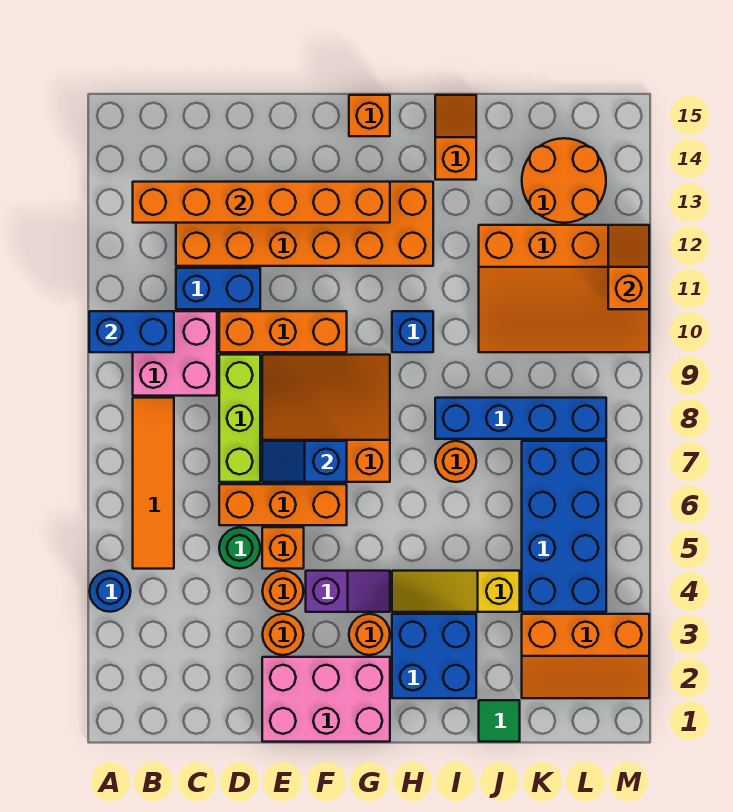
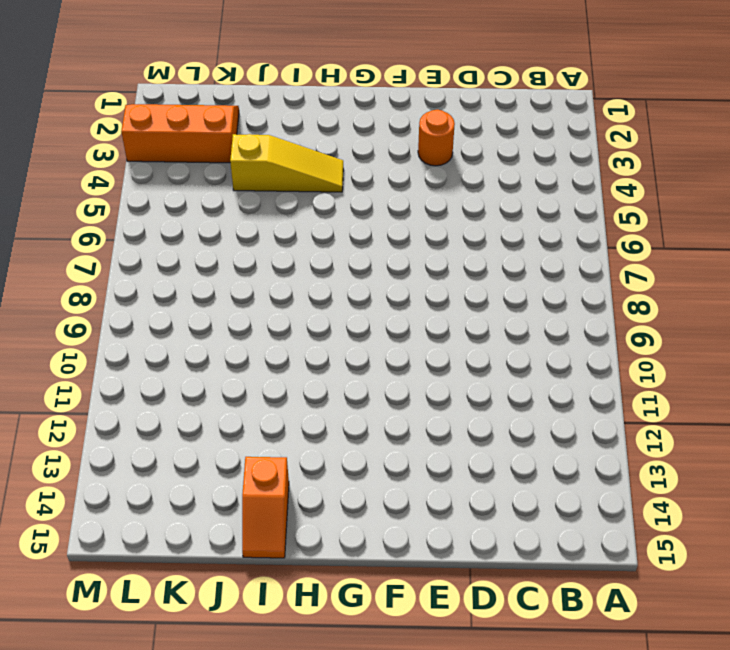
none -> blue 1x1 round brick [90,571,131,612]
none -> orange 1x4 tile [133,398,174,569]
none -> pink 2x2 brick [133,311,217,396]
none -> blue 1x2 brick [176,268,260,309]

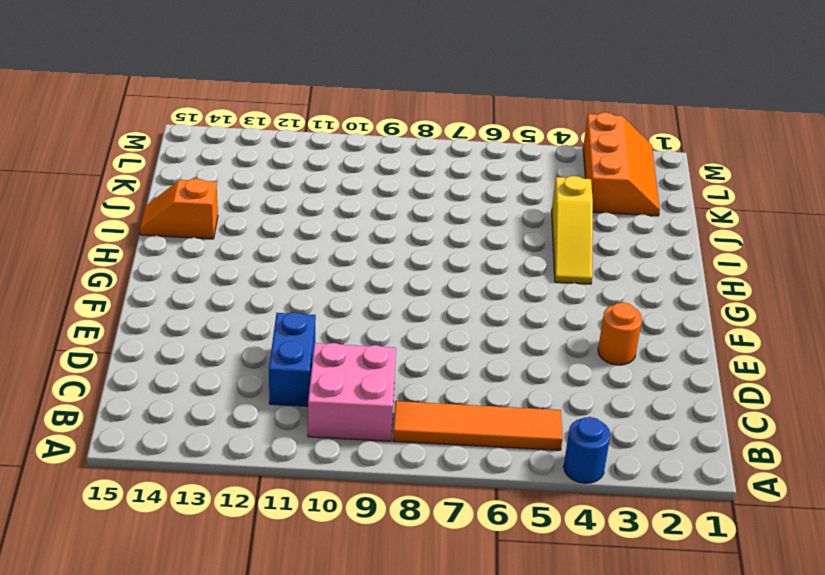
none -> orange 2x6 brick [176,182,433,266]
none -> green 1x1 round brick [219,527,260,569]
none -> orange 1x3 brick [219,484,347,525]
none -> lime 1x3 brick [219,355,260,482]

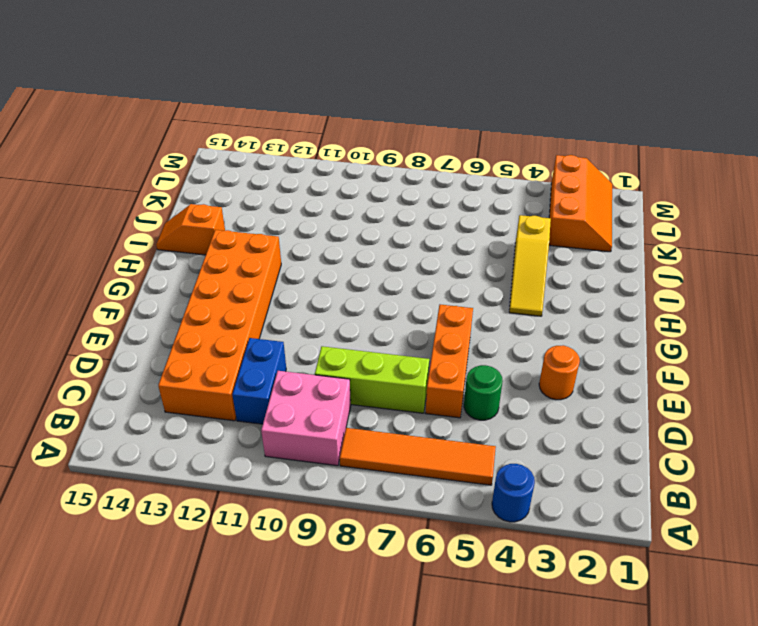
none -> orange 1x3 brick [219,311,347,352]
none -> pink 2x3 brick [262,657,390,742]
none -> orange 1x1 round brick [262,571,304,612]
none -> orange 1x1 brick [262,527,304,569]

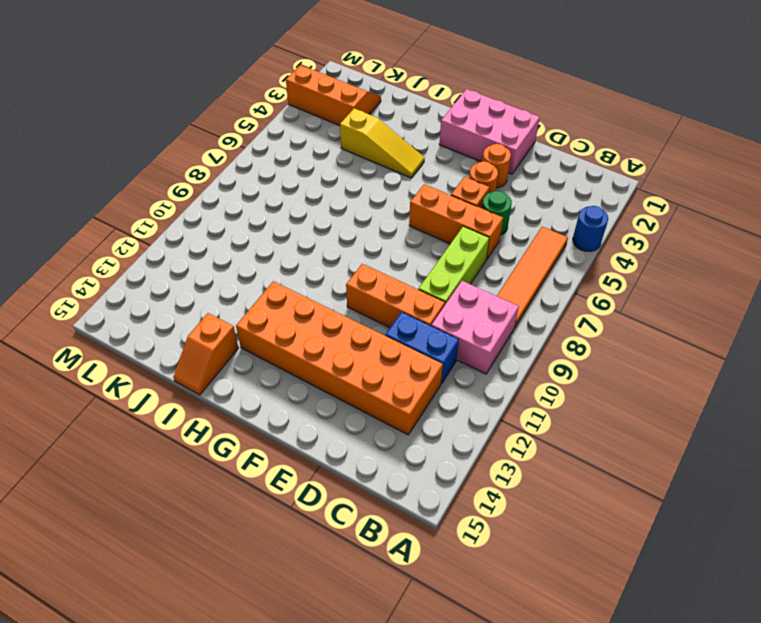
none -> orange 3x3 slope [262,355,390,482]
none -> purple 1x2 slope [306,571,390,612]
none -> orange 1x1 round brick [349,614,390,655]
none -> orange 1x1 brick [349,95,390,136]

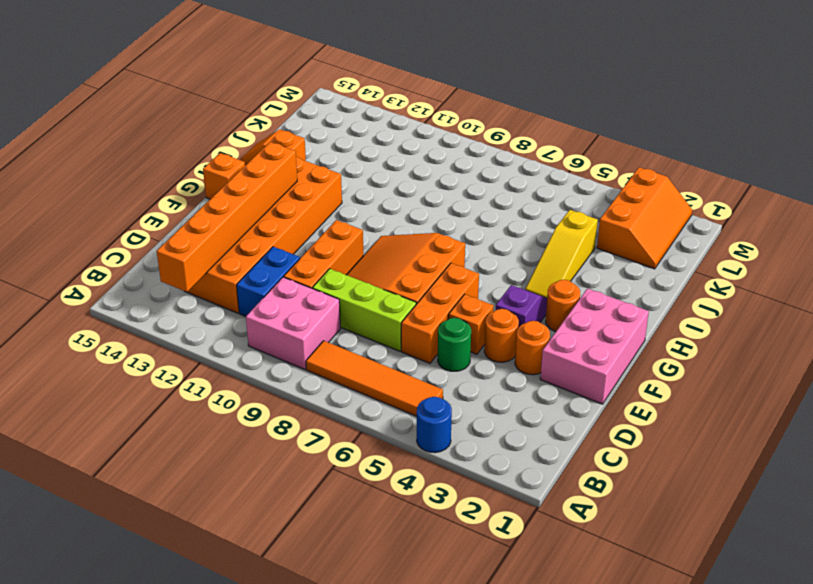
none -> blue 2x2 brick [392,614,476,698]
none -> blue 1x1 brick [392,311,433,352]
none -> orange 1x1 round brick [435,441,476,482]
none -> blue 1x4 brick [435,398,606,439]

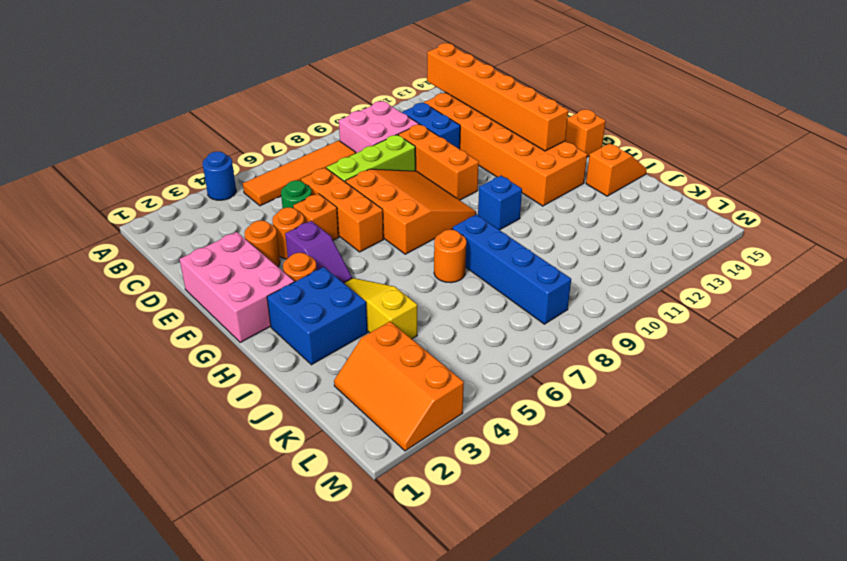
none -> green 1x1 tile [479,700,520,742]
none -> orange 3x4 slope [479,225,649,352]
none -> blue 2x4 brick [522,441,606,612]
none -> orange 2x2 round brick [522,138,606,223]

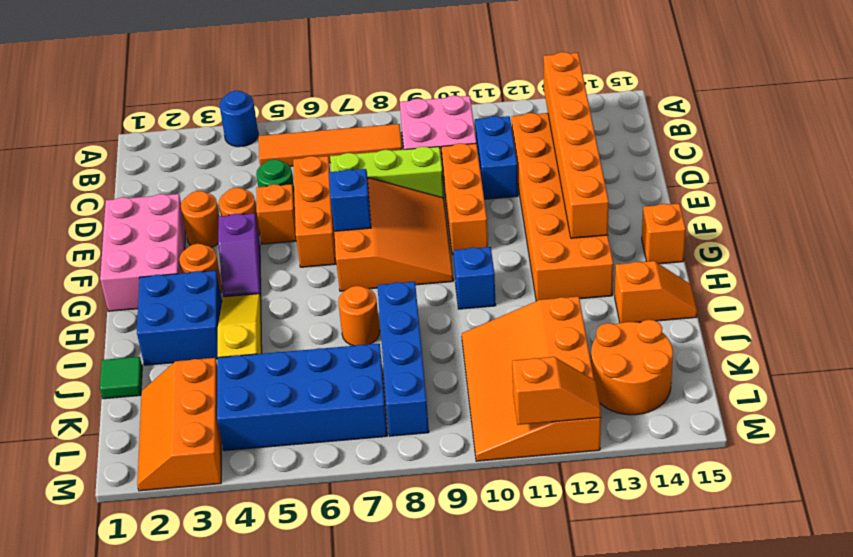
none -> blue 1x2 brick [89,311,174,352]

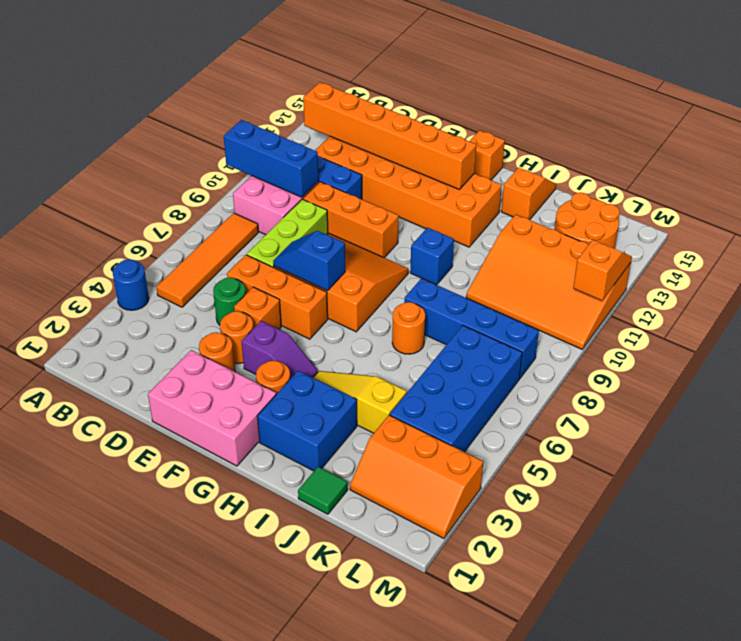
blue 1x3 brick [224,120,319,197] -> blue 1x2 brick [89,311,174,352]

